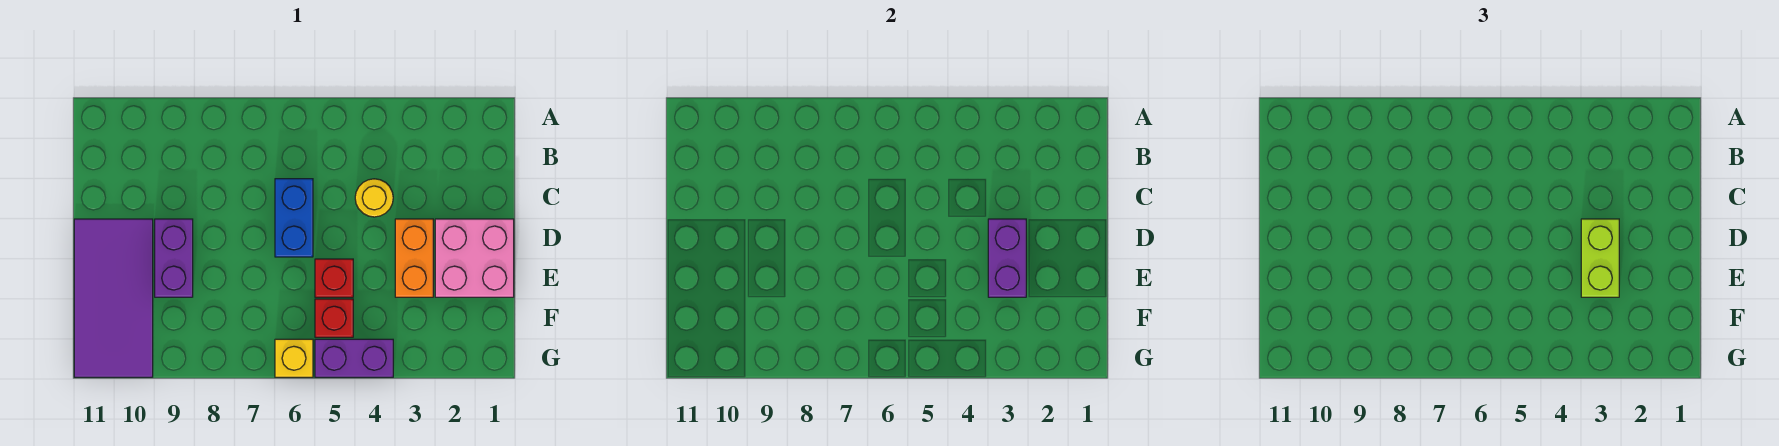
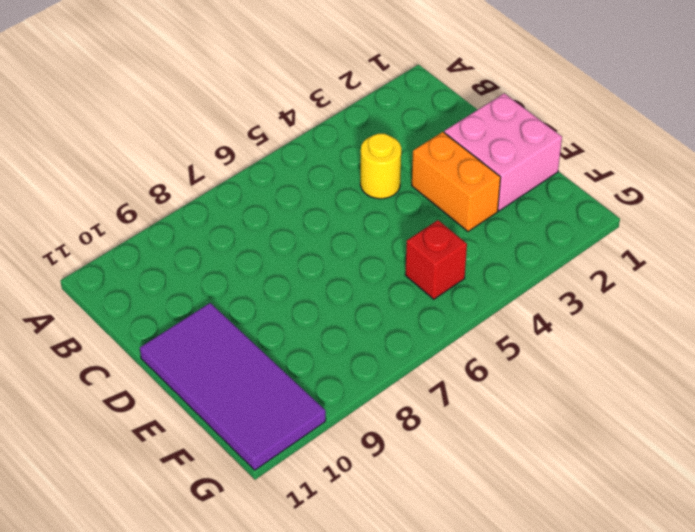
none -> blue 1x2 brick [275,179,313,257]
none -> purple 1x2 brick [155,219,193,297]
none -> red 1x1 brick [315,259,353,297]

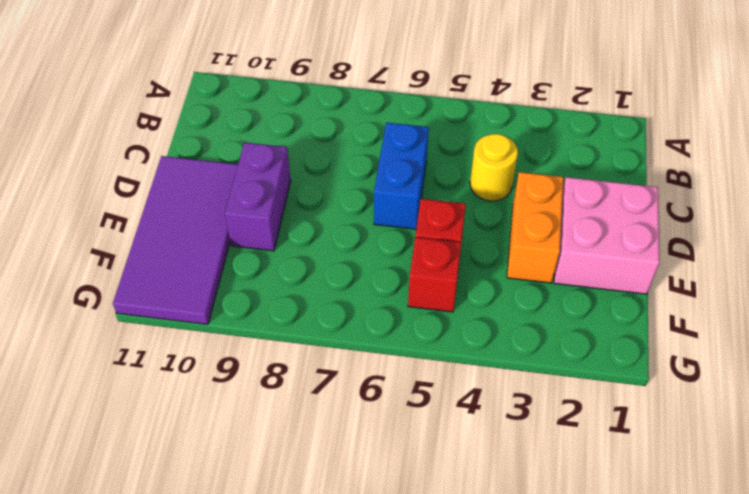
none -> purple 1x2 brick [315,339,393,377]
none -> yellow 1x1 brick [275,339,313,377]
none -> purple 1x2 brick [988,219,1026,297]

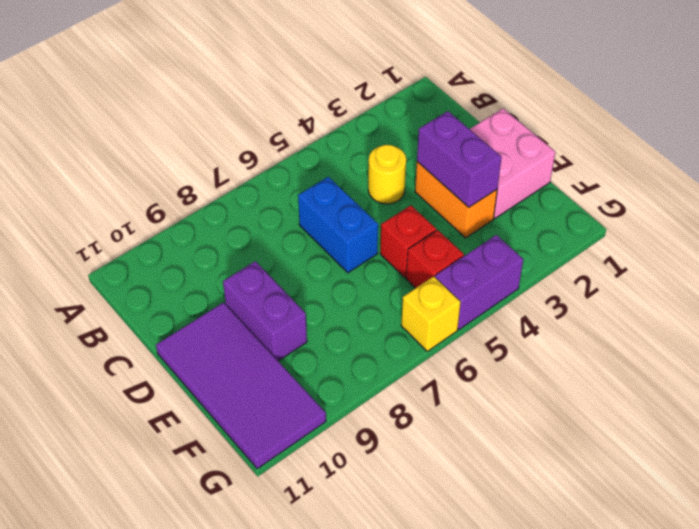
none -> lime 1x2 brick [1581,219,1619,297]

